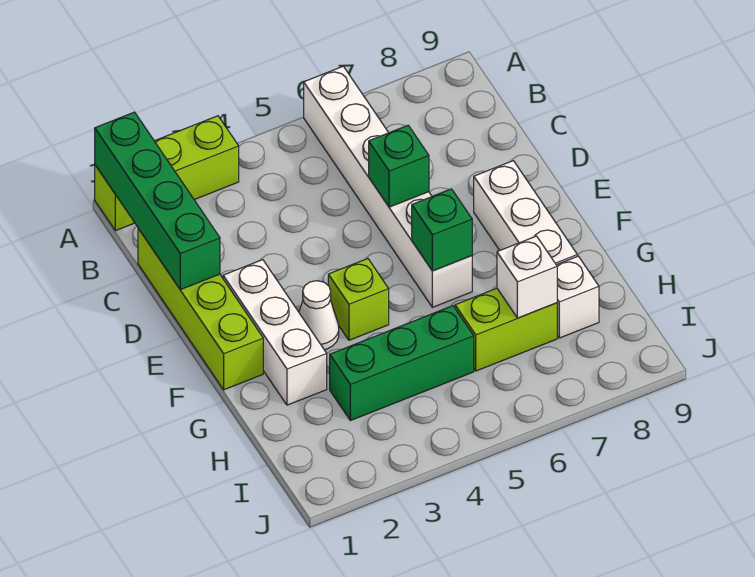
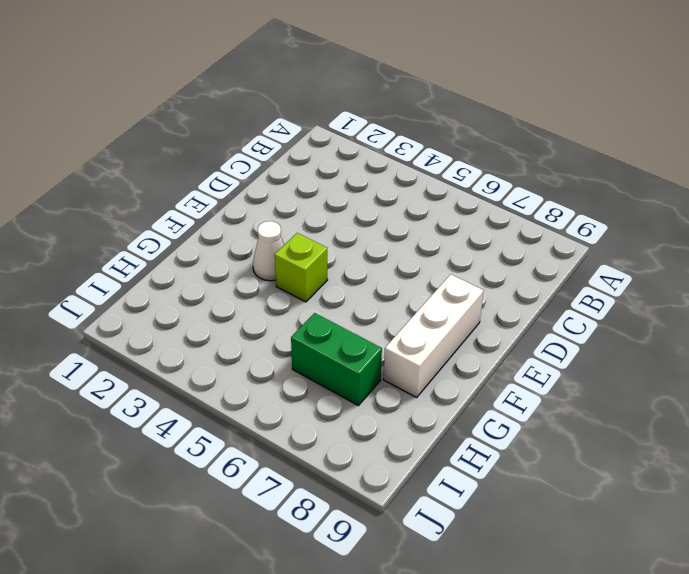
green 1x2 brick [291,313,382,405] -> lime 1x2 brick [455,288,557,371]
none -> lime 1x3 brick [95,116,239,231]
none -> white 1x6 brick [304,66,472,307]
none -> lime 1x4 brick [138,228,263,390]

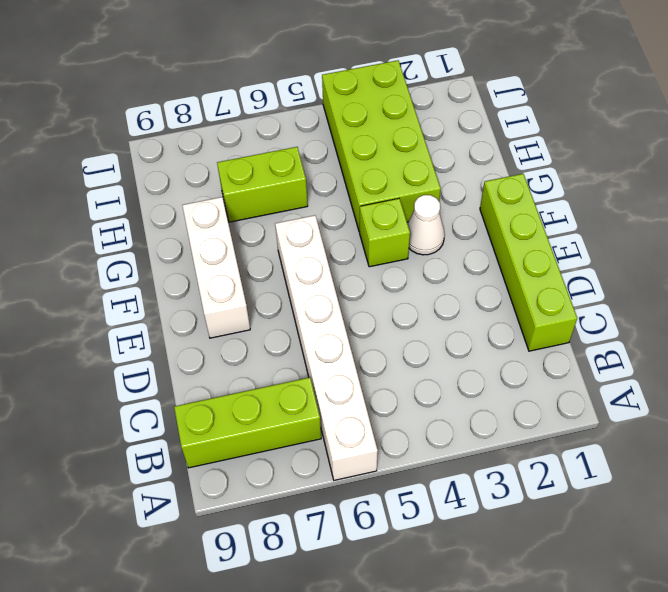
lime 1x3 brick [174,377,321,468] -> lime 1x3 brick moved to [95,116,239,231]
lime 2x4 brick [322,60,441,232] -> green 1x3 brick [330,306,474,421]
none -> white 1x3 brick [223,260,327,405]
none -> white 1x1 brick [557,256,599,338]
none -> green 1x4 brick [95,112,220,290]

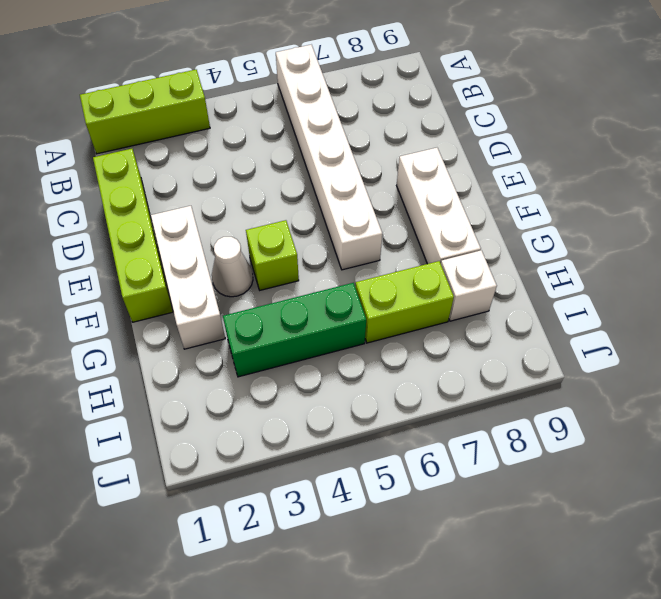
none -> green 1x4 brick [95,112,220,290]
none -> green 1x1 brick [369,125,429,207]
none -> green 1x1 brick [412,189,472,271]

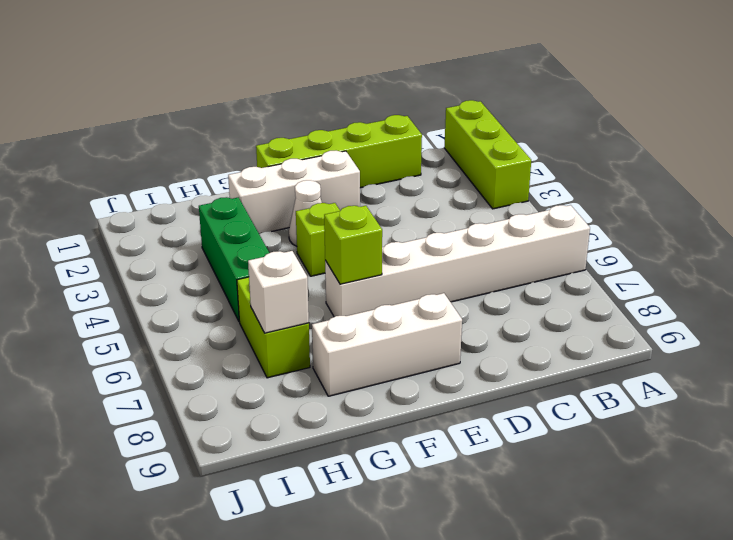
lime 1x1 brick [324,206,382,284] -> green 1x1 brick [412,189,472,271]
none -> white 1x1 brick [557,256,599,338]
none -> green 1x4 brick [95,112,220,290]
none -> green 1x1 brick [369,125,429,207]

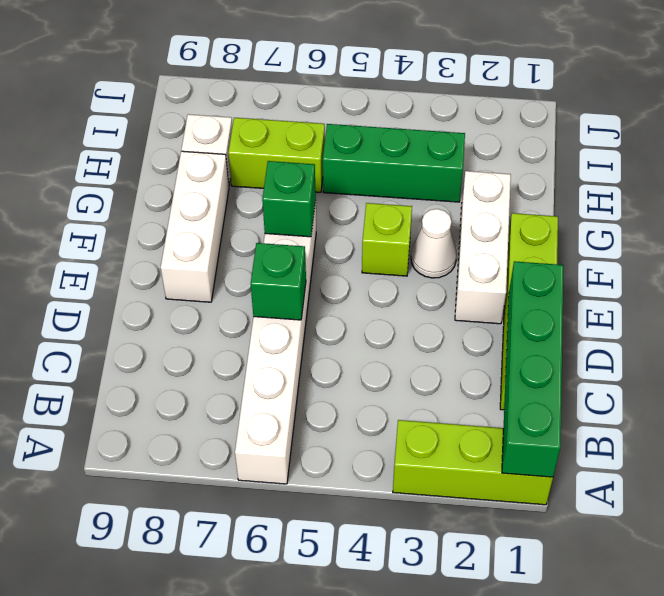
none -> white 1x1 brick [497,236,557,318]

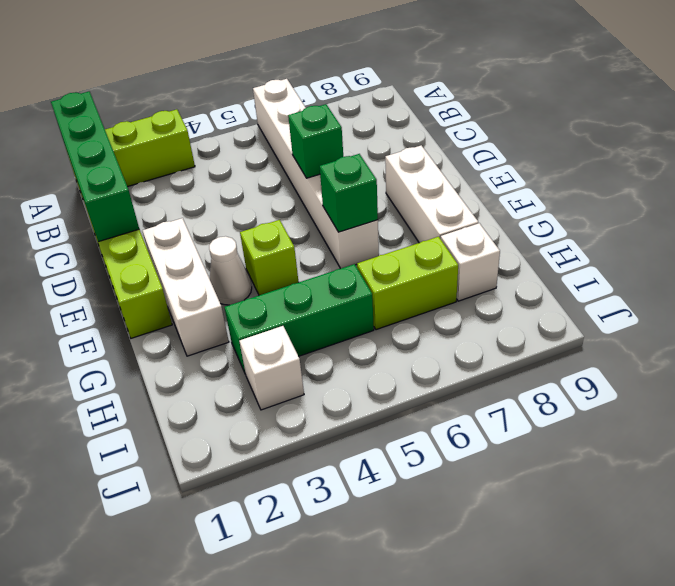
white 1x1 brick [239,326,304,410] -> white 1x1 brick moved to [497,236,557,318]

